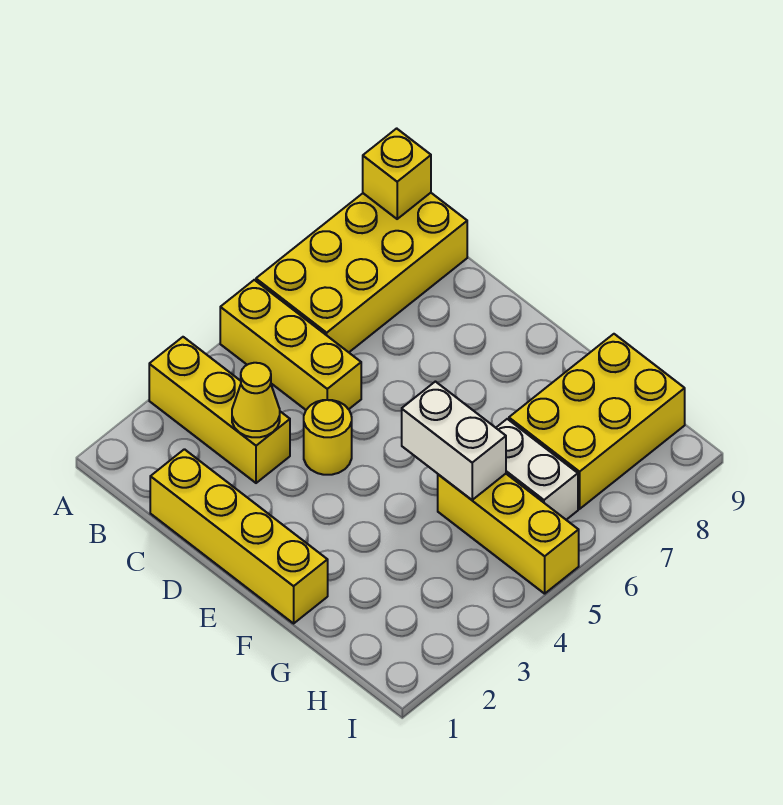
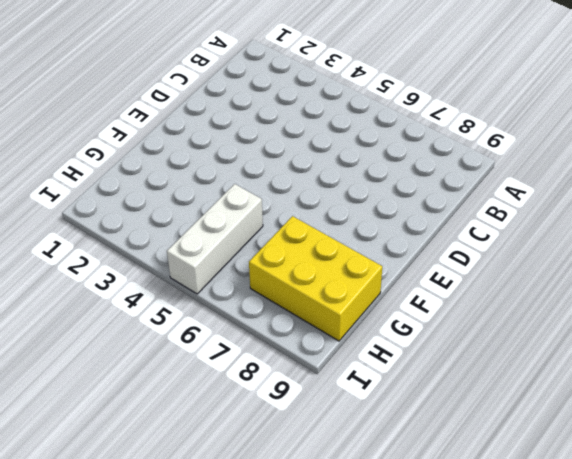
white 1x3 brick [167,184,263,294] -> yellow 1x3 brick [438,474,579,594]
none -> yellow 1x3 brick [149,337,290,483]
none -> yellow 1x3 brick [220,280,361,410]

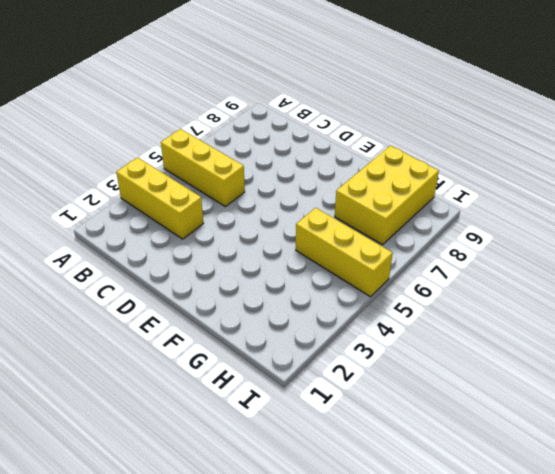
none -> yellow 2x4 brick [256,193,467,352]
none -> yellow 1x4 brick [150,449,328,623]

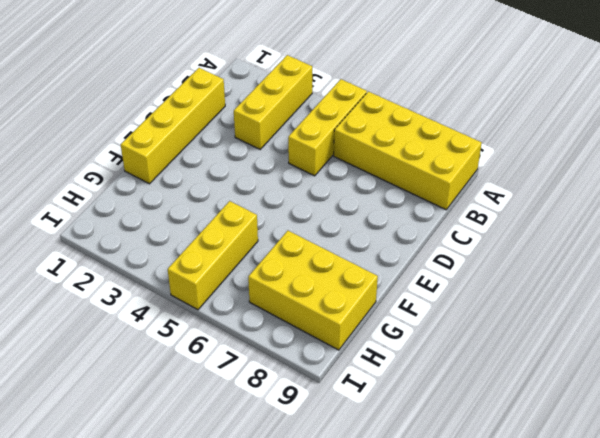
none -> yellow 1x1 round brick [304,400,352,475]
none -> white 1x2 brick [496,419,578,520]

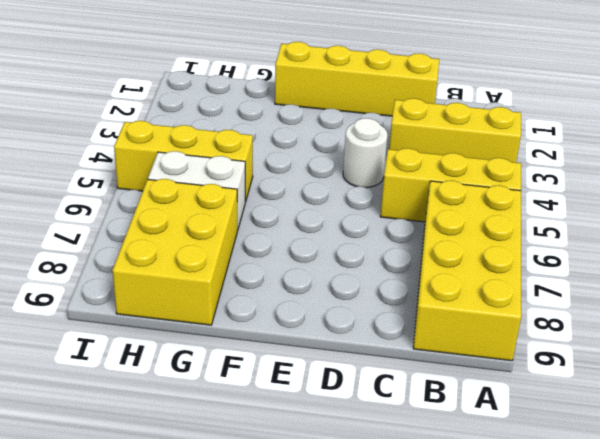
white 1x1 round brick [343,118,388,188] -> yellow 1x1 round brick [304,400,352,475]
none -> yellow 1x1 brick [363,128,431,219]
none -> yellow 1x1 cone [232,363,280,437]

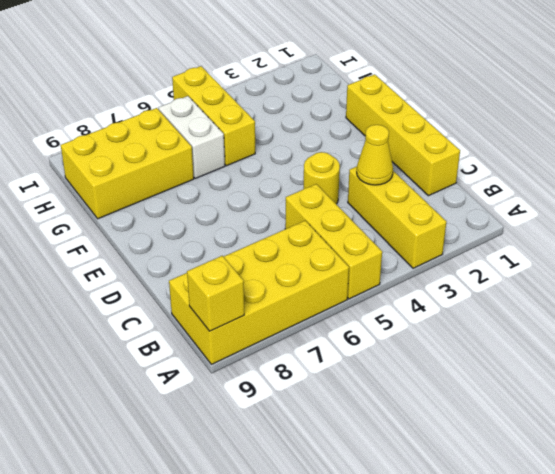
none -> white 1x2 brick [402,382,506,500]

